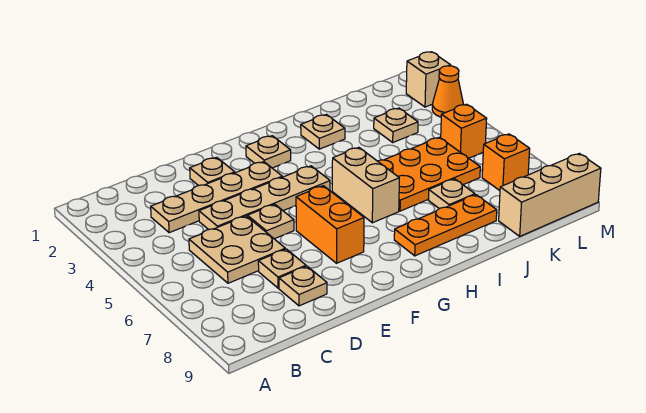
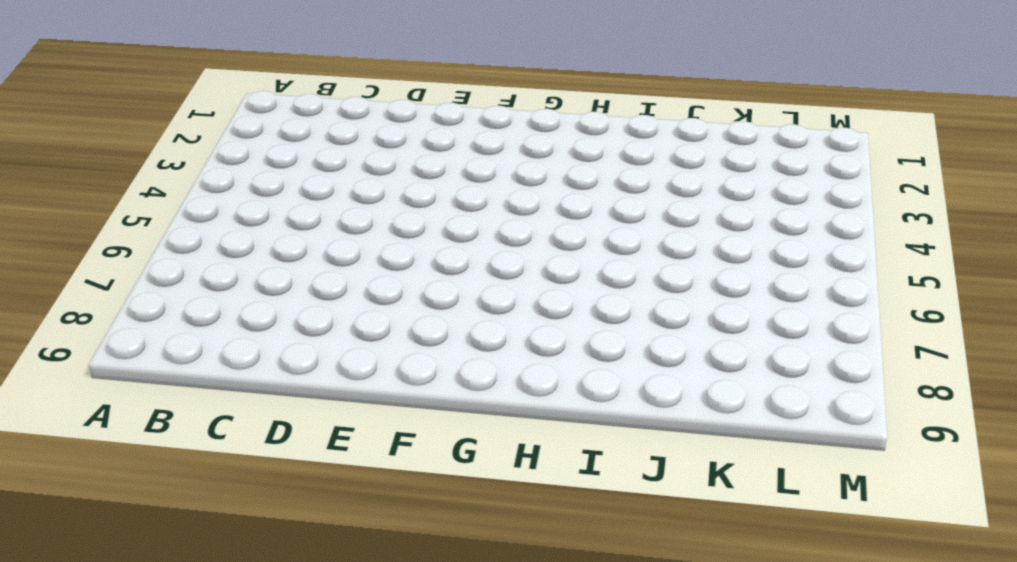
none -> tan 1x4 plate [151,162,282,233]
none -> tan 2x2 plate [189,216,285,283]
none -> tan 1x4 plate [199,166,330,230]

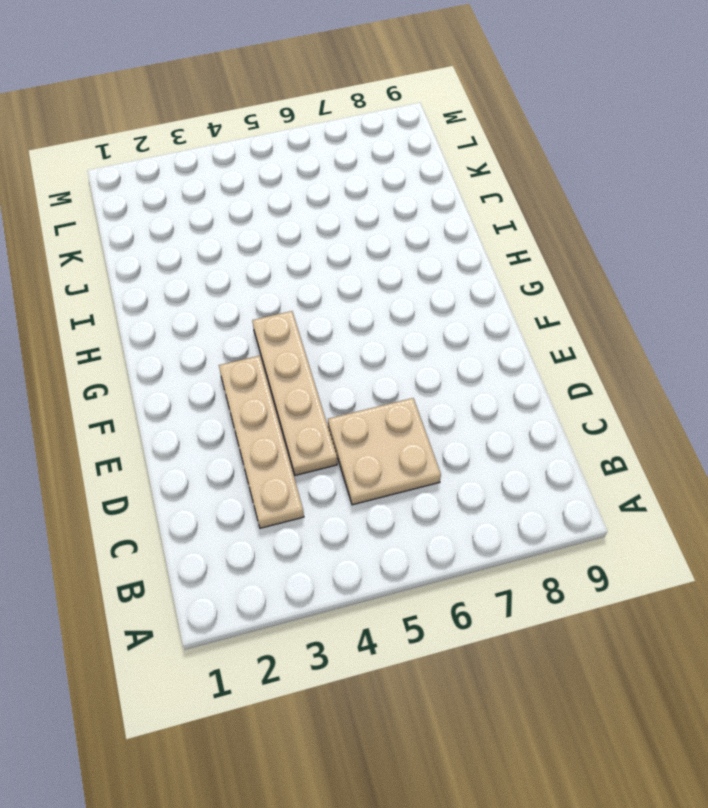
none -> tan 1x1 plate [258,249,306,288]
none -> tan 1x1 plate [279,266,327,306]
none -> tan 1x1 plate [190,157,235,186]

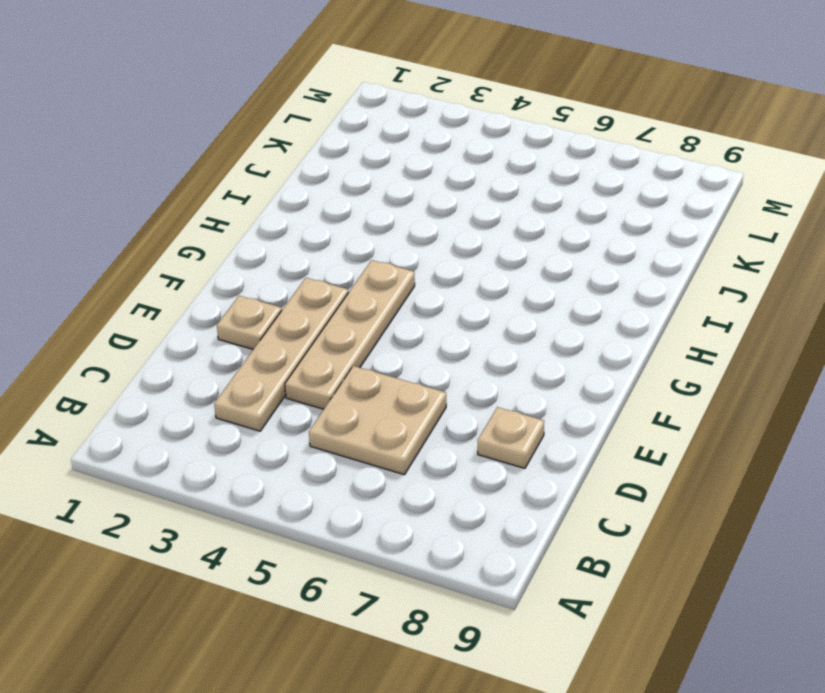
none -> tan 1x1 plate [258,249,306,288]
none -> tan 1x1 plate [247,204,294,239]
none -> orange 1x2 brick [296,186,364,263]

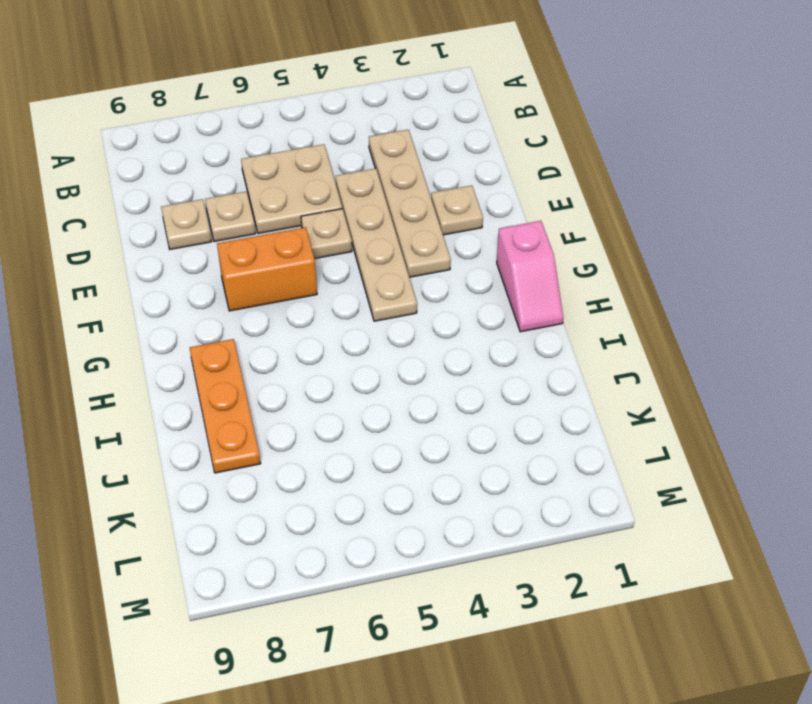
pink 1x2 slope [497,221,563,332] -> none
none -> tan 1x1 plate [246,136,291,168]
none -> tan 1x2 brick [332,147,399,223]
none -> tan 1x1 plate [301,115,345,149]

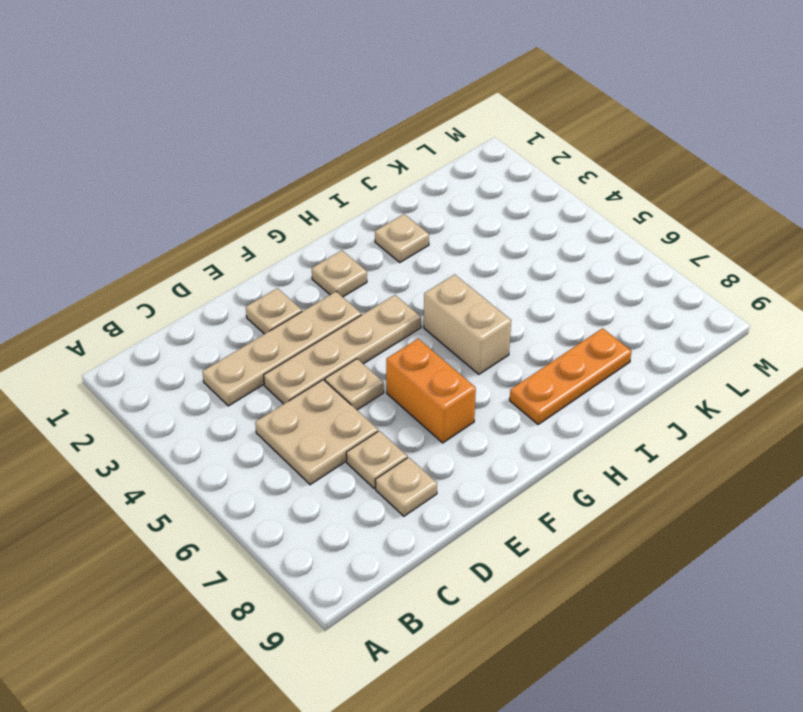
none -> orange 2x3 plate [378,137,480,211]
none -> tan 1x1 plate [428,179,475,208]
none -> tan 1x1 plate [374,108,418,142]

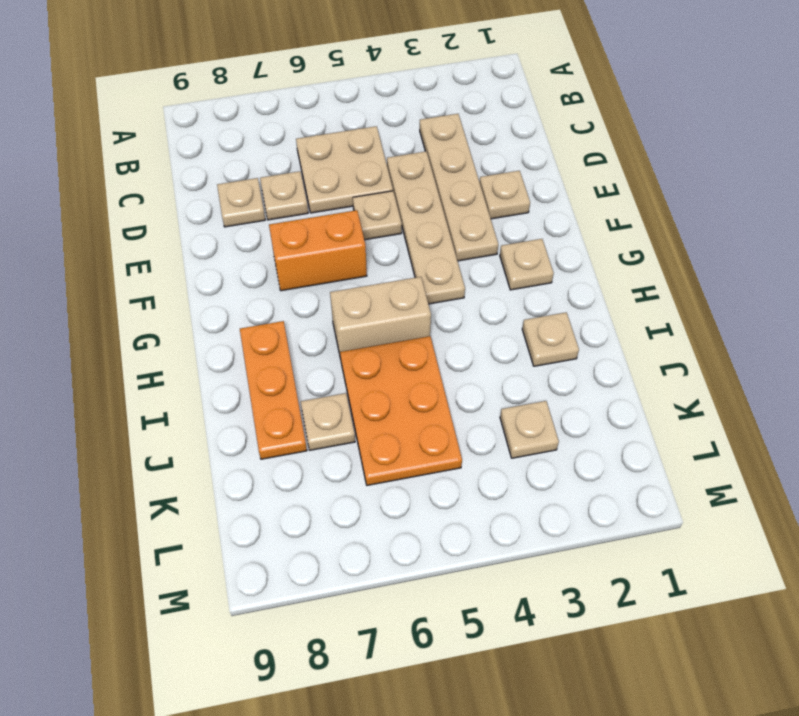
none -> tan 1x3 brick [499,153,601,236]
none -> orange 1x1 brick [441,104,487,158]
none -> orange 1x1 brick [482,134,530,191]

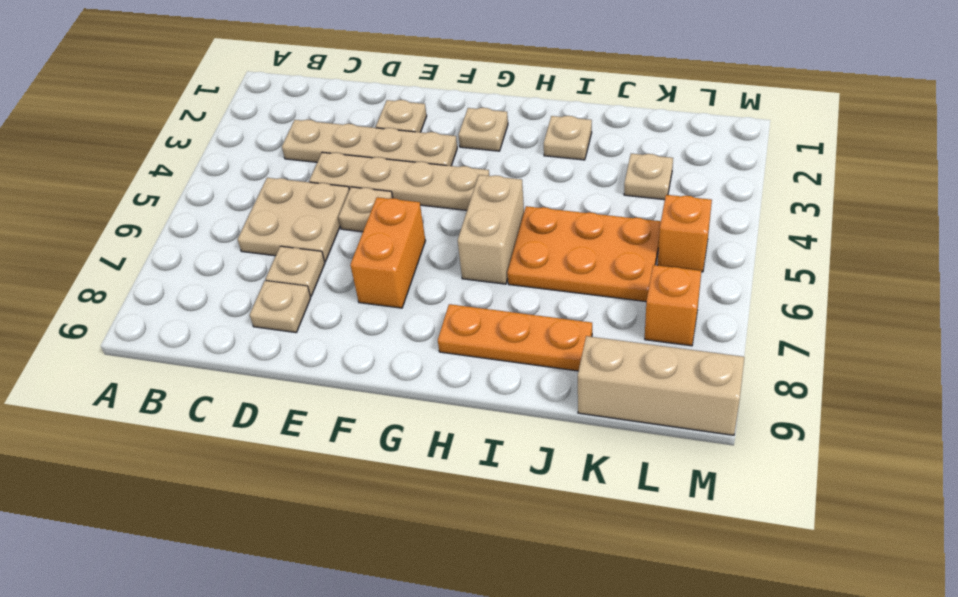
none -> tan 1x1 plate [428,179,475,208]
none -> tan 1x1 brick [406,52,451,107]
none -> orange 1x1 cone [432,66,463,117]

